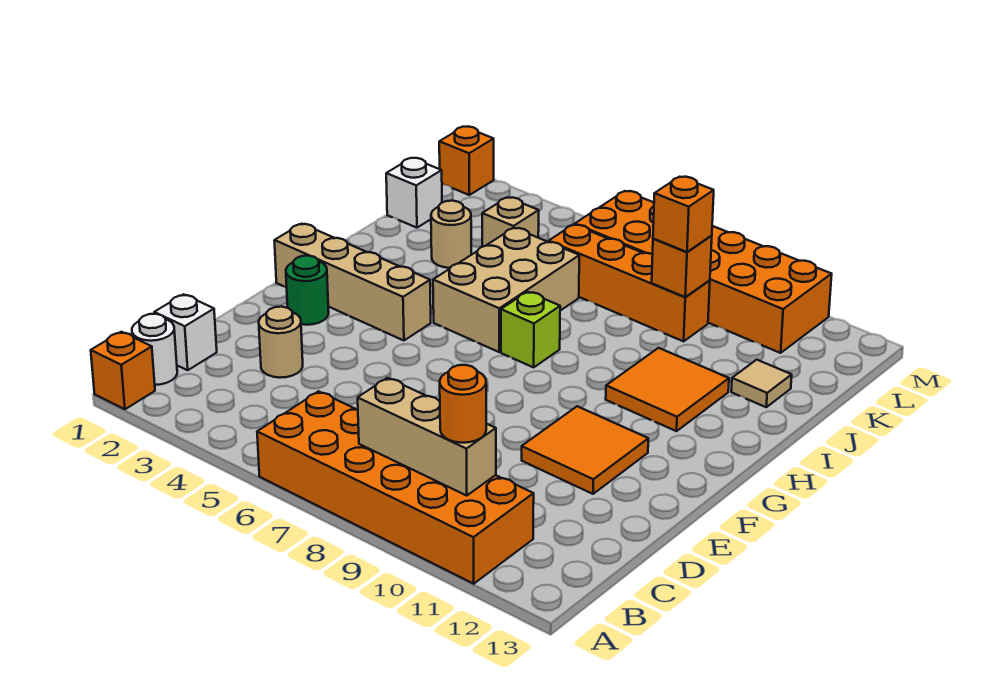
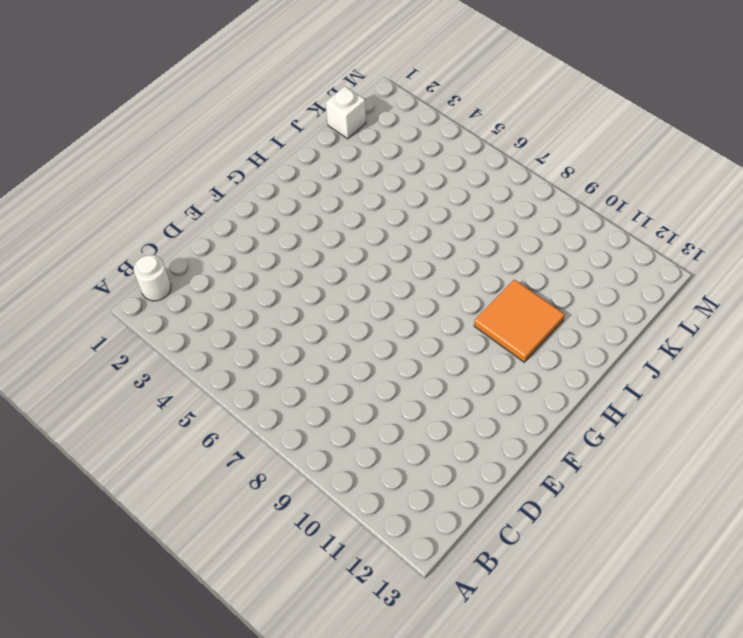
none -> orange 1x1 brick [91,332,155,409]
none -> orange 2x6 brick [257,391,534,584]
none -> white 1x1 brick [154,294,217,370]

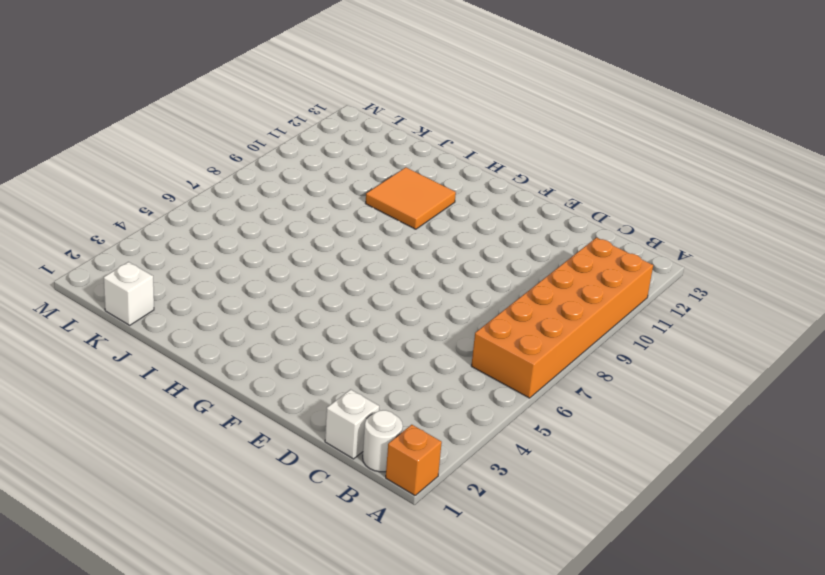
none -> tan 1x1 round brick [259,307,303,378]
none -> orange 2x2 tile [522,406,648,494]
none -> green 1x1 round brick [286,256,329,325]

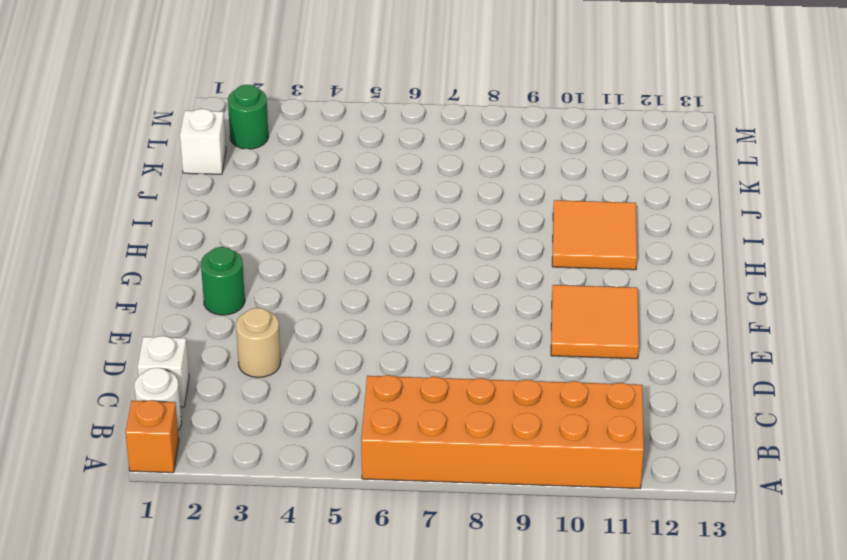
green 1x1 round brick [228,85,269,149] -> none
none -> tan 1x4 brick [274,224,431,341]
none -> tan 2x3 brick [433,228,579,352]
none -> lime 1x1 brick [501,292,560,367]

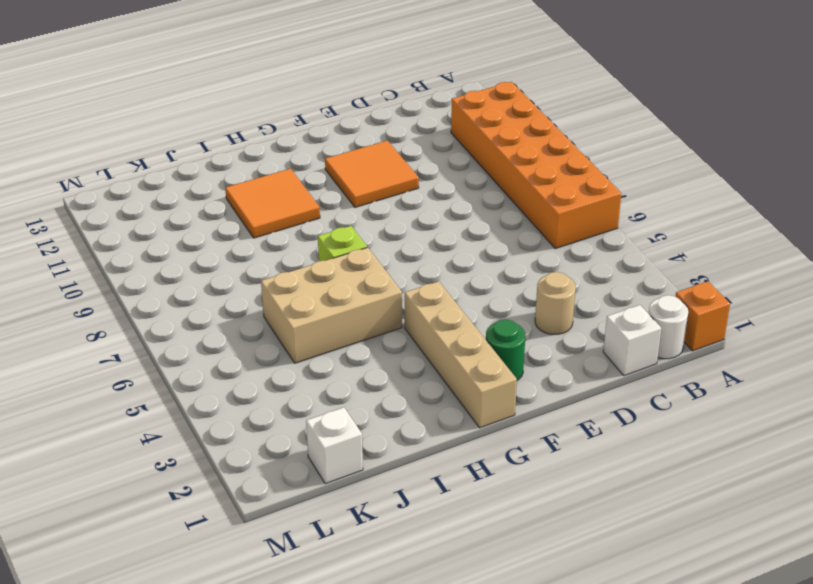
none -> tan 1x1 round brick [431,201,471,268]
none -> tan 1x1 tile [731,360,792,407]
none -> tan 1x1 brick [482,197,539,247]

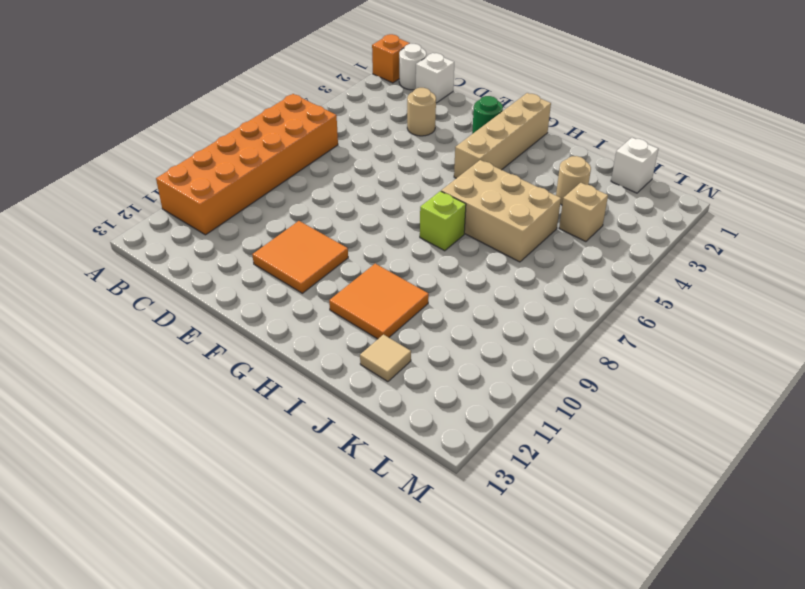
none -> orange 1x4 brick [548,224,710,341]
none -> orange 2x6 brick [575,191,832,353]
none -> orange 1x1 brick [439,126,494,195]

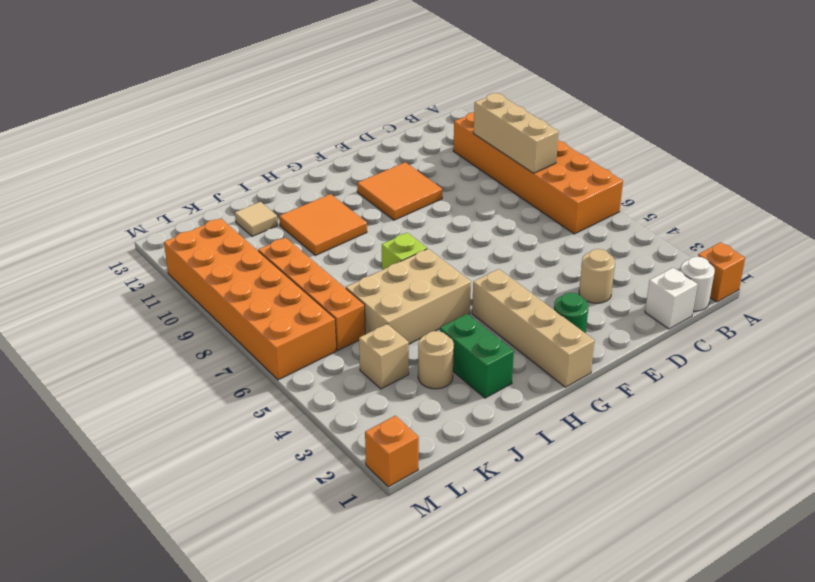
green 1x2 brick [440,314,514,398] -> none
none -> white 1x1 brick [386,158,442,228]
none -> orange 1x1 brick [652,236,712,297]
none -> orange 1x1 round brick [440,365,486,443]

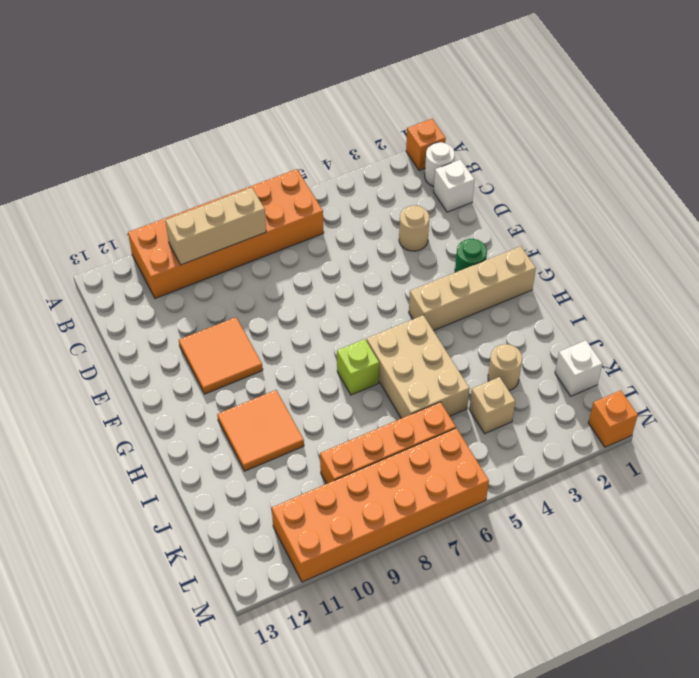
none -> tan 1x1 tile [731,360,792,407]
none -> orange 1x1 brick [652,236,712,297]
none -> orange 1x1 round brick [440,365,486,443]

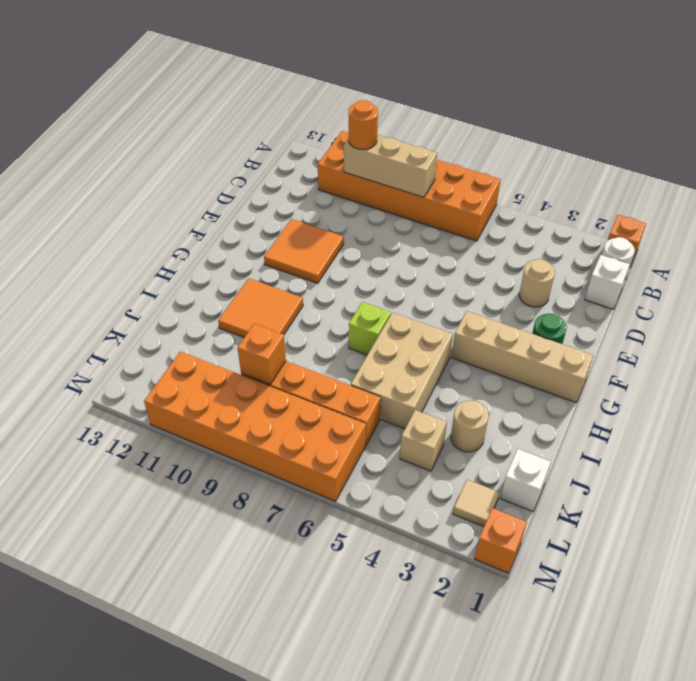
tan 1x1 tile [453,480,500,527] -> tan 1x1 tile moved to [731,360,792,407]
none -> orange 1x1 brick [653,177,714,252]

